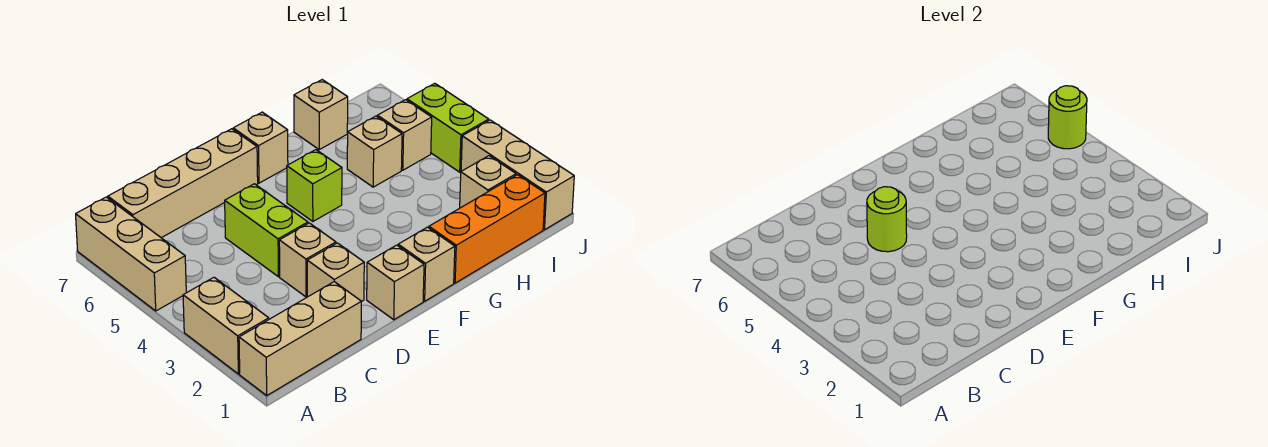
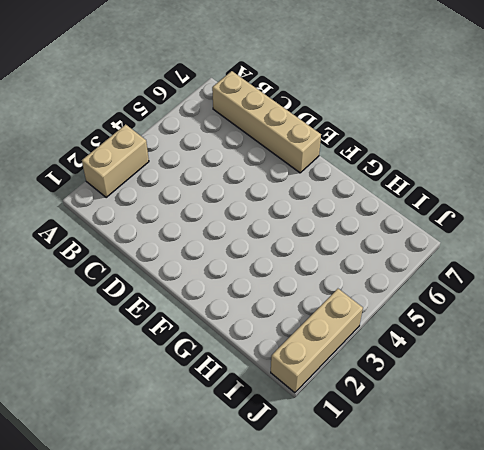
none -> tan 1x3 brick [239,282,361,395]
none -> tan 1x3 brick [76,197,186,311]
none -> tan 1x1 brick [307,243,364,302]

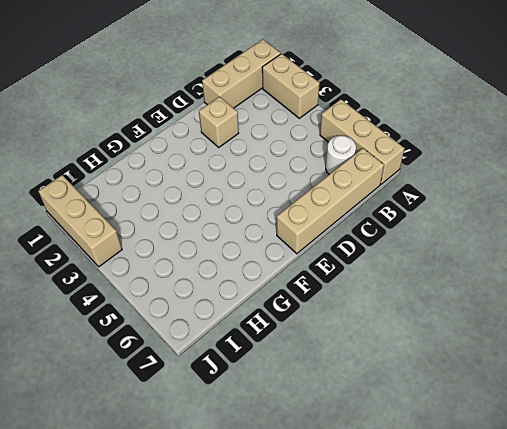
white 1x1 round brick [326,136,356,174] -> none
none -> tan 1x1 brick [279,223,336,297]
none -> lime 1x2 brick [225,184,308,277]
none -> tan 1x1 brick [367,245,424,320]

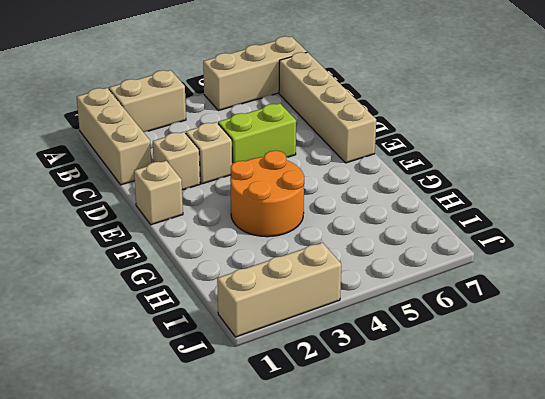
orange 2x2 round brick [230,151,304,237] -> none
none -> tan 1x1 brick [398,227,455,301]
none -> lime 1x1 brick [287,150,342,221]
none -> tan 1x1 brick [233,112,288,183]

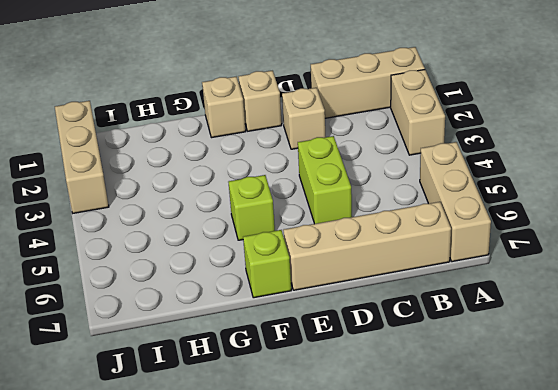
lime 1x1 brick [243,230,291,298] -> tan 1x1 brick [233,112,288,183]
none -> tan 1x1 brick [279,223,336,297]
none -> orange 1x3 brick [429,175,545,283]
none -> tan 1x1 brick [347,116,402,187]

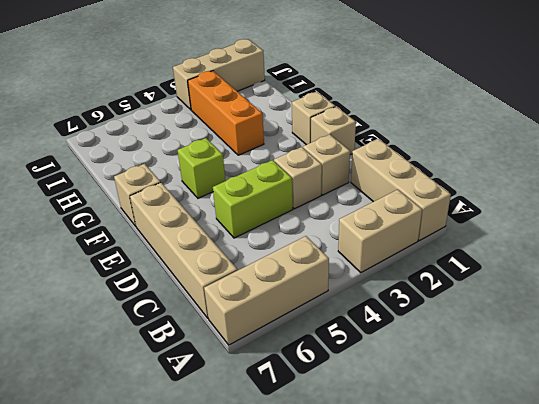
orange 1x3 brick [188,71,264,155] -> orange 1x3 brick moved to [429,175,545,283]
none -> tan 1x1 brick [347,116,402,187]
none -> tan 1x1 brick [294,80,348,149]
none -> tan 1x1 brick [460,156,516,208]

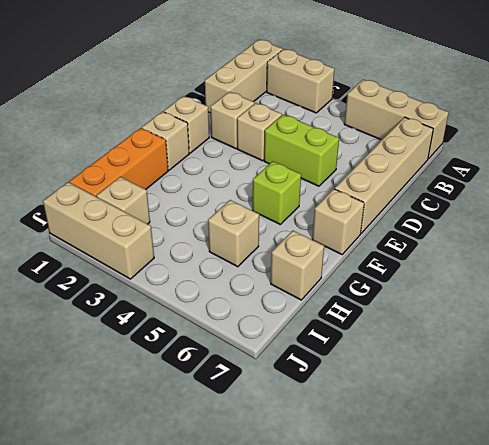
none -> tan 1x1 brick [377,100,432,170]
none -> lime 1x2 brick [407,83,489,172]
none -> lime 1x1 round brick [867,187,907,252]

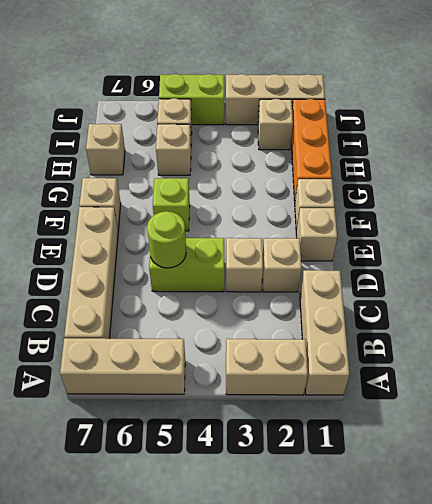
none -> lime 1x1 round brick [1048,86,1087,149]

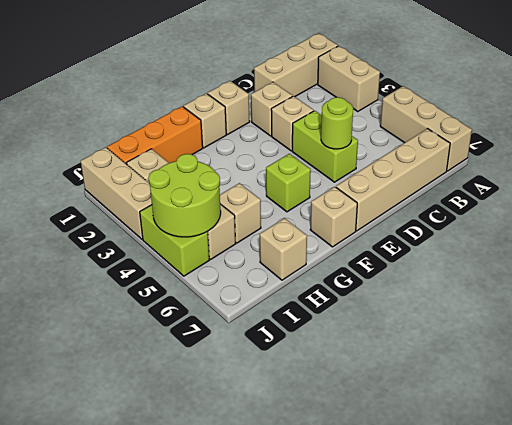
lime 2x2 round brick [149,154,221,237] -> lime 1x1 round brick [1048,86,1087,149]

